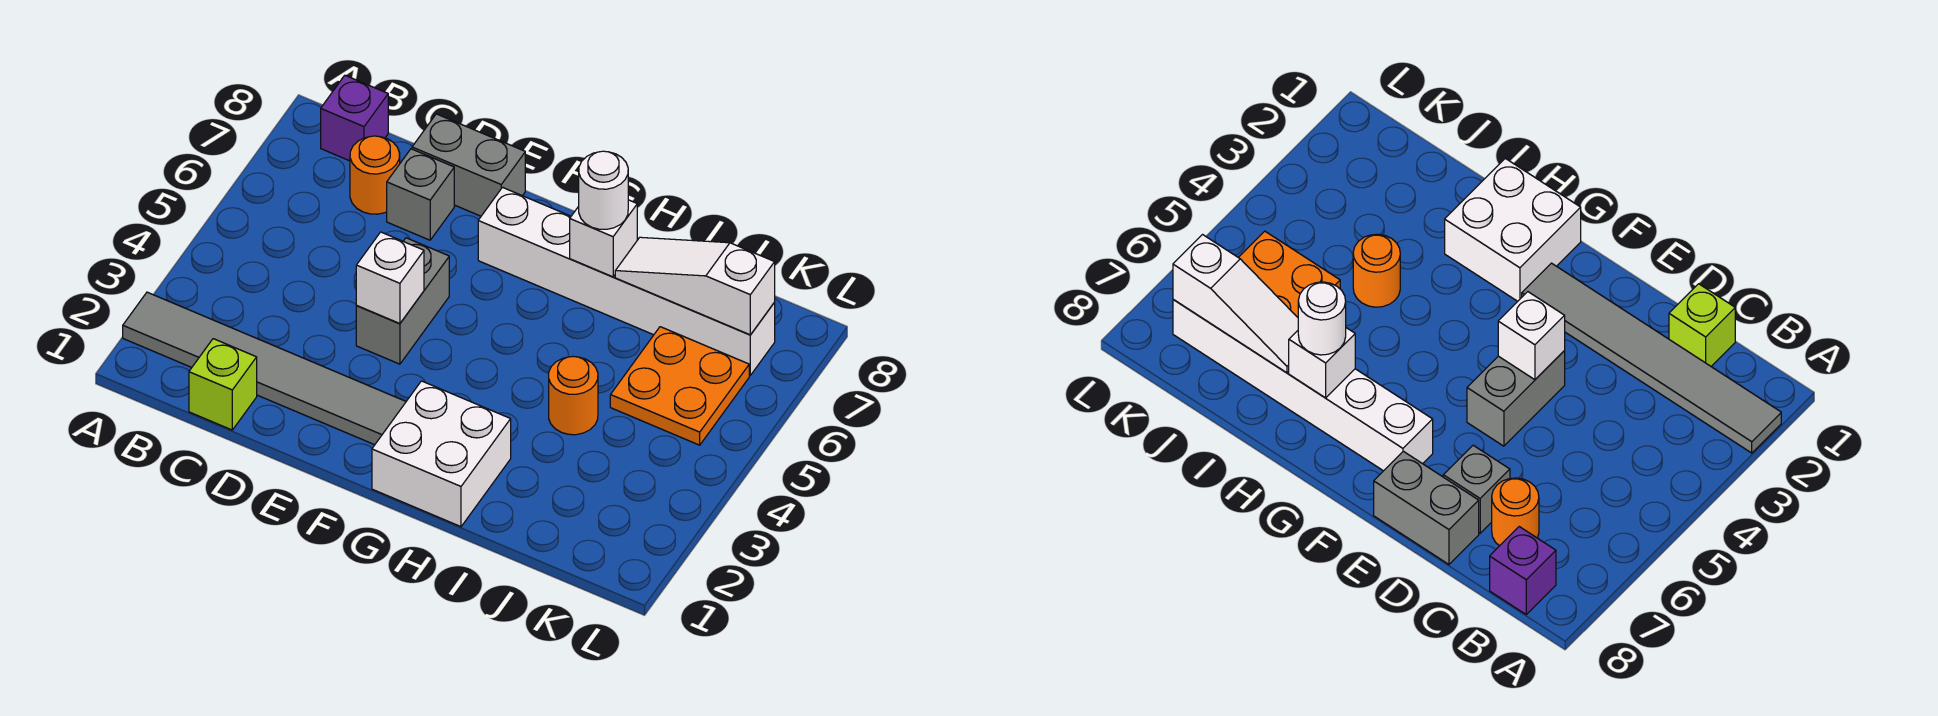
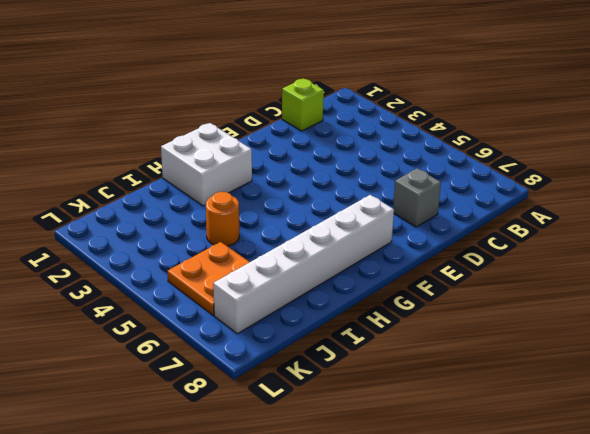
none -> grey 1x6 tile [123,292,406,445]
none -> purple 1x1 brick [321,76,388,161]
none -> orange 1x1 round brick [350,136,400,214]

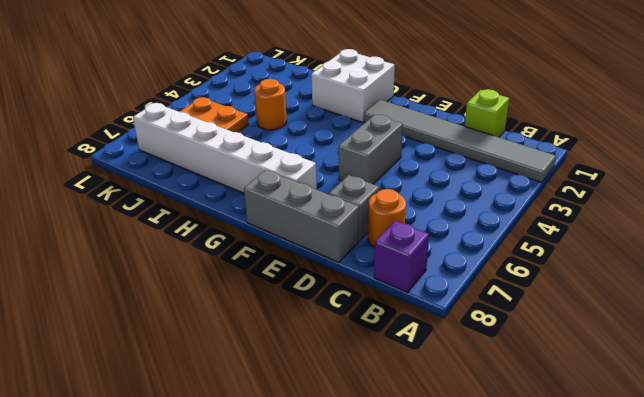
grey 1x3 brick [244,170,359,262] -> grey 1x2 brick [412,114,525,216]
none -> white 1x1 brick [356,232,424,324]
none -> white 1x1 brick [570,200,637,277]
none -> white 1x3 slope [615,237,775,335]

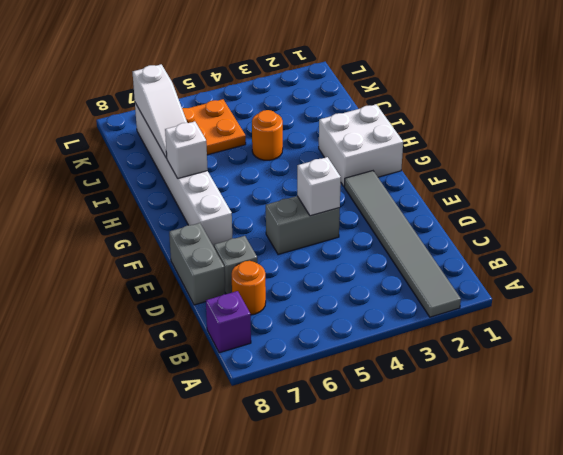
none -> lime 1x1 brick [189,339,257,430]
none -> white 1x1 round brick [579,151,628,229]

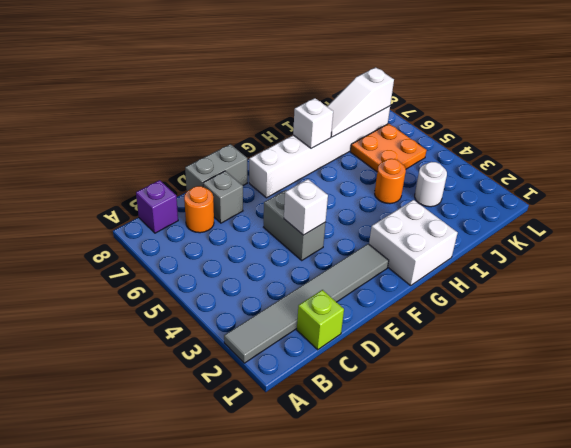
white 1x1 round brick [415,162,447,207] -> white 1x1 round brick moved to [579,151,628,229]

